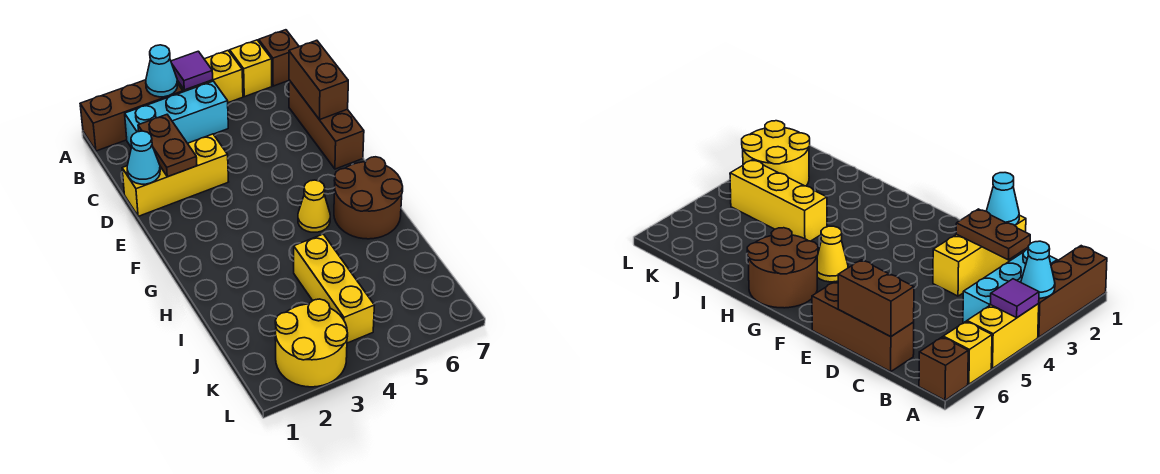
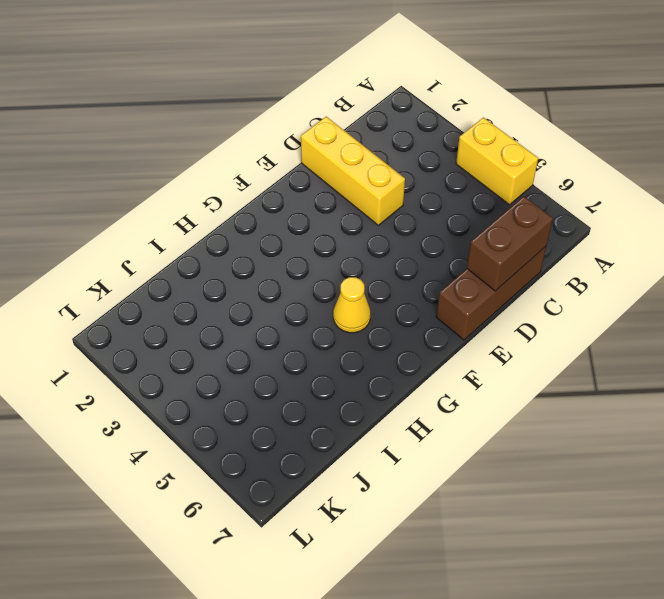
none -> brown 1x3 brick [80,80,183,151]
none -> yellow 1x1 brick [230,40,272,97]
none -> brown 1x1 brick [259,30,299,86]

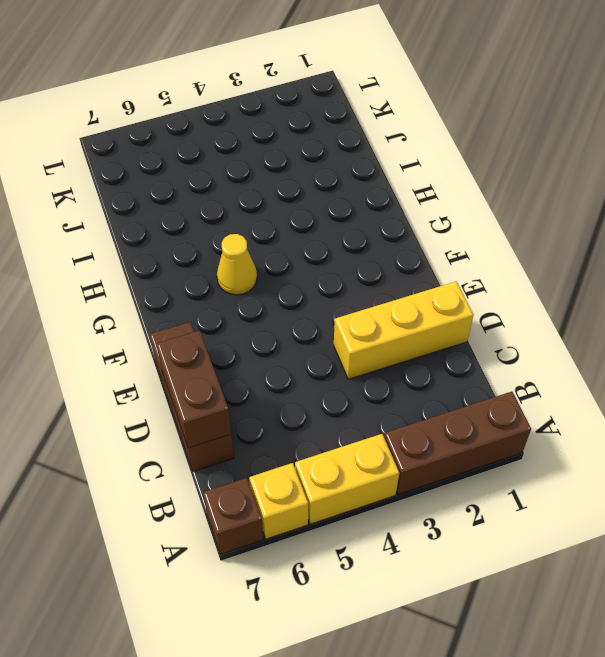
none -> cyan 1x3 brick [125,81,228,147]
none -> brown 2x2 round brick [334,157,403,239]
none -> yellow 1x3 brick [294,234,374,343]

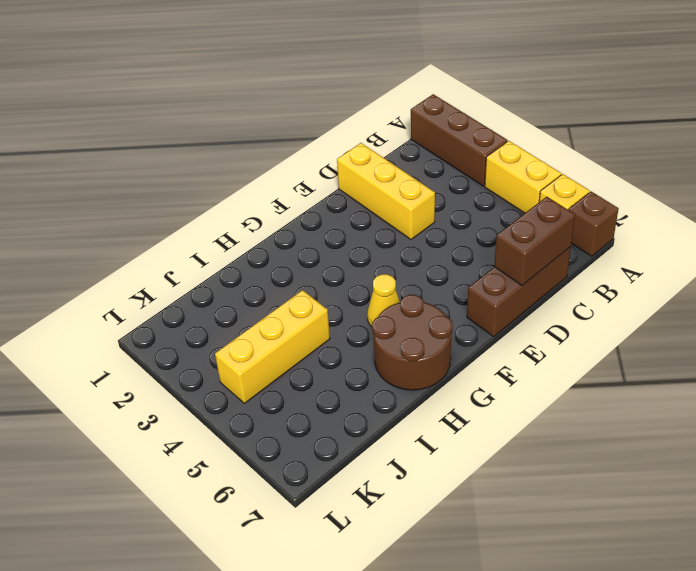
none -> cyan 1x3 brick [125,81,228,147]
none -> yellow 2x2 round brick [275,299,348,387]
none -> cyan 1x1 cone [146,45,177,97]

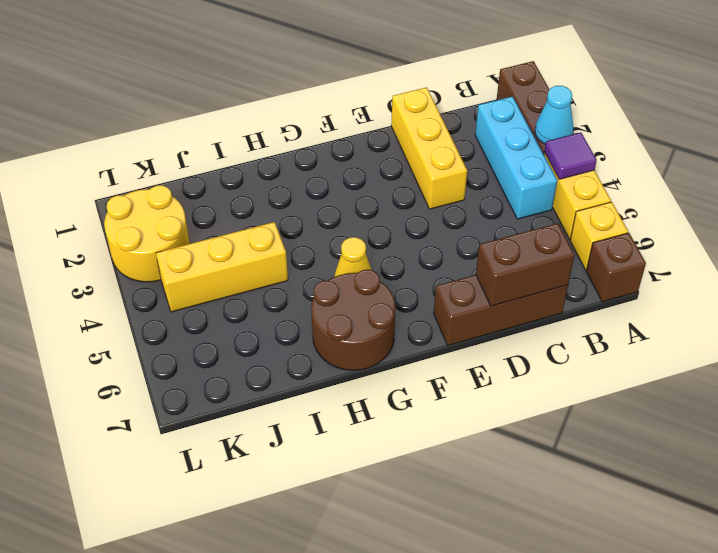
none -> brown 1x2 plate [138,115,197,177]
none -> cyan 1x1 cone [127,131,160,184]

